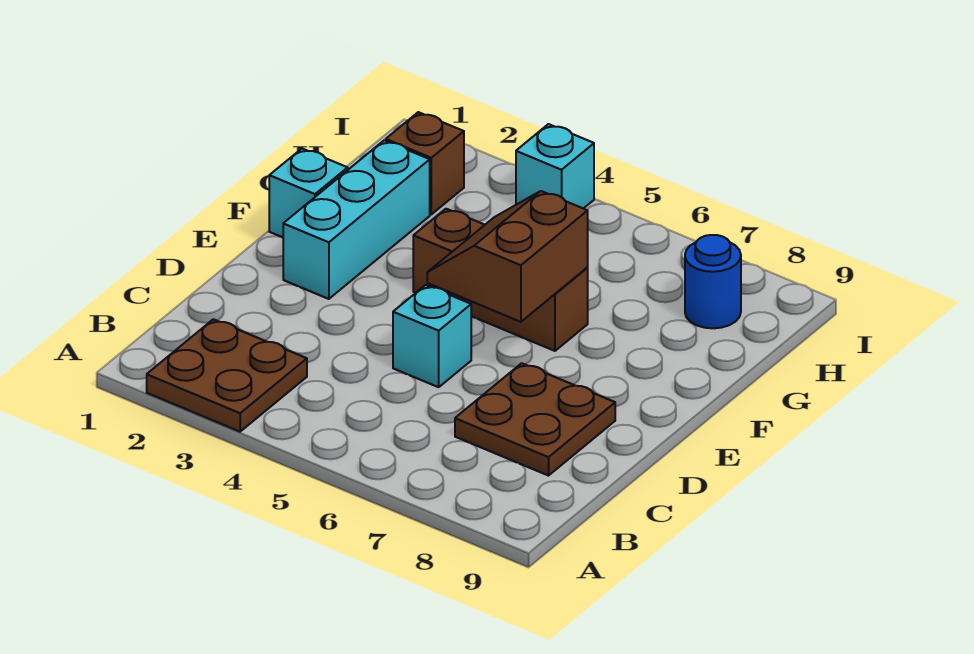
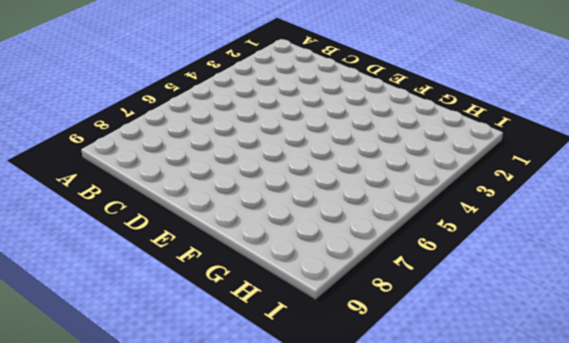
none -> brown 2x2 plate [147,319,307,432]
none -> brown 2x2 plate [455,363,615,476]

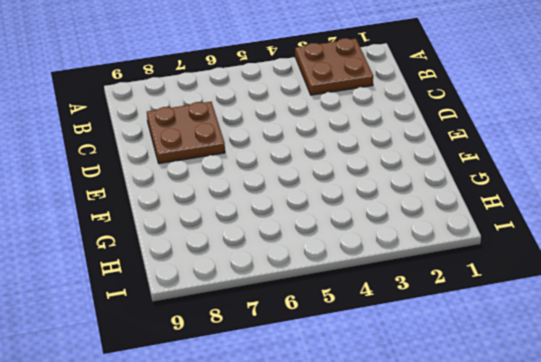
none -> cyan 1x1 brick [393,285,471,387]
none -> cyan 1x3 brick [283,140,430,299]

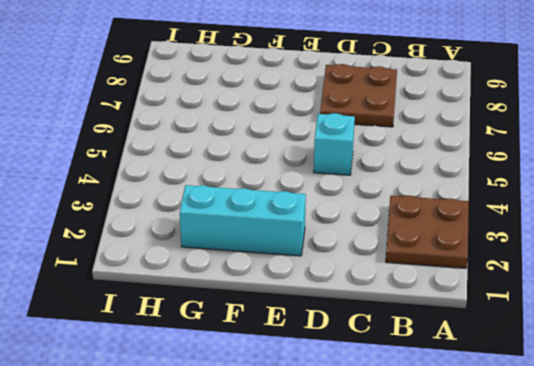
none -> cyan 1x1 brick [269,149,348,237]
none -> brown 1x3 brick [413,209,588,351]

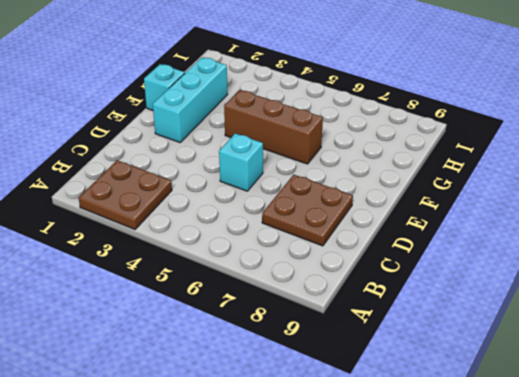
none -> brown 1x1 brick [386,112,464,214]
none -> blue 1x1 round brick [685,235,741,328]

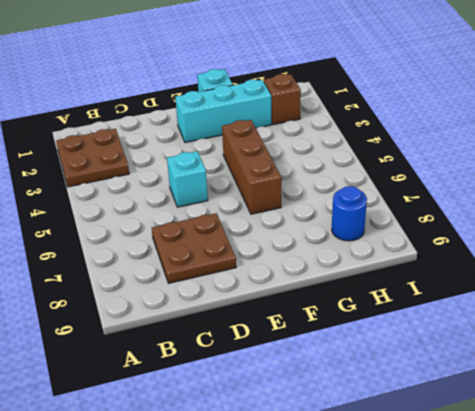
none -> cyan 1x1 brick [516,124,594,209]
none -> brown 2x2 slope [427,191,588,322]

